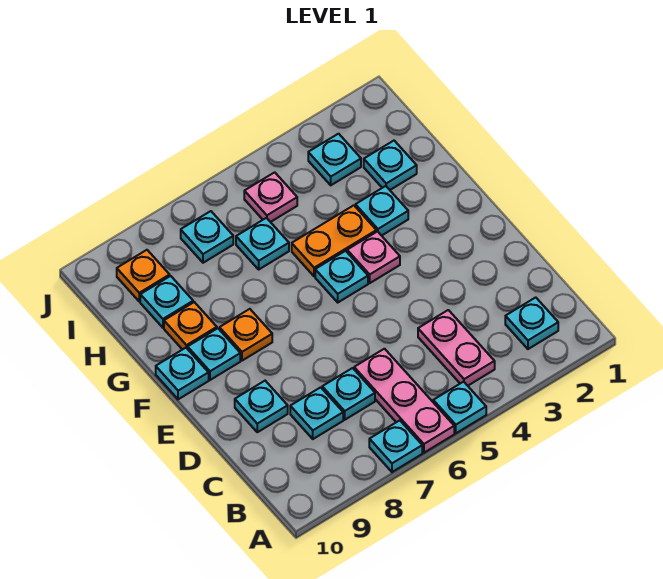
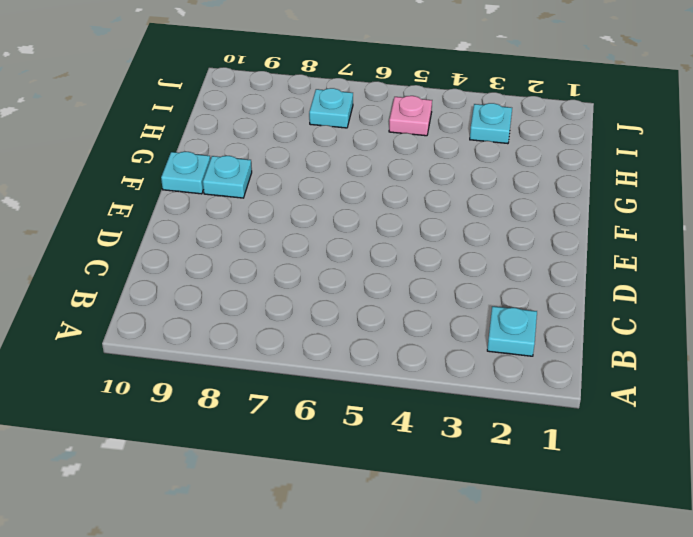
none -> cyan 1x1 plate [433,382,486,433]
none -> pink 1x3 plate [354,349,454,453]
none -> cyan 1x1 plate [369,420,422,472]

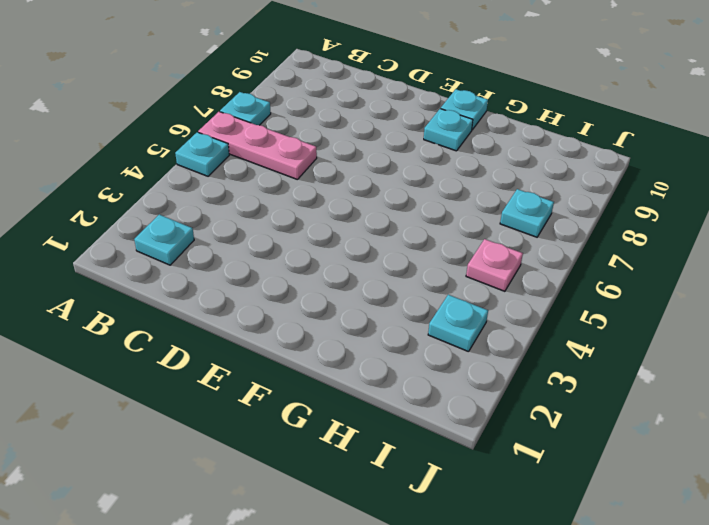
none -> pink 1x2 plate [418,310,495,386]
none -> cyan 1x1 plate [322,368,375,420]
none -> cyan 1x1 plate [290,387,343,439]

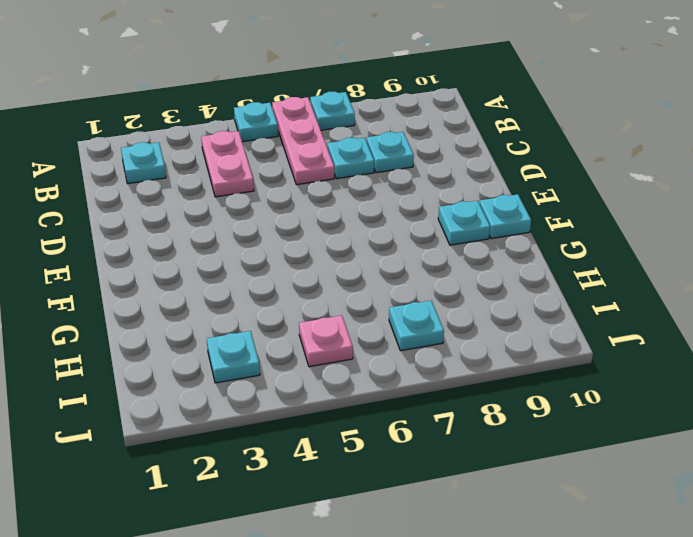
none -> cyan 1x1 plate [235,381,288,432]
none -> pink 1x1 plate [347,232,400,283]
none -> cyan 1x1 plate [315,251,368,302]

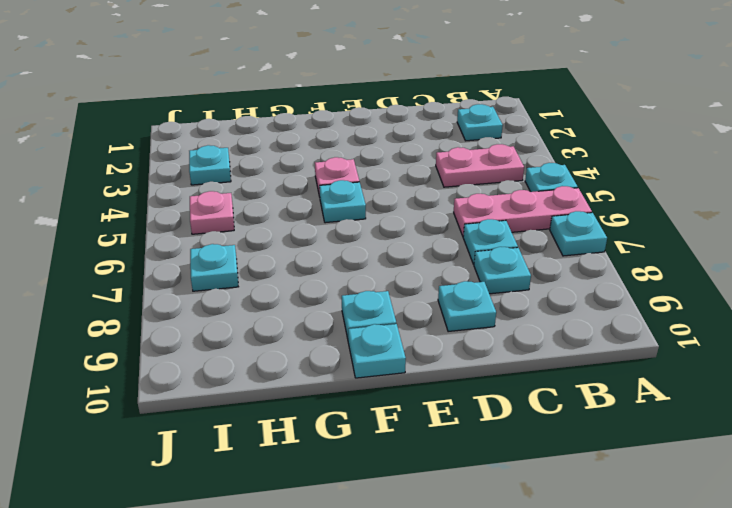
none -> orange 1x1 plate [220,309,272,361]
none -> cyan 1x1 plate [355,186,408,236]
none -> orange 1x2 plate [292,205,376,276]

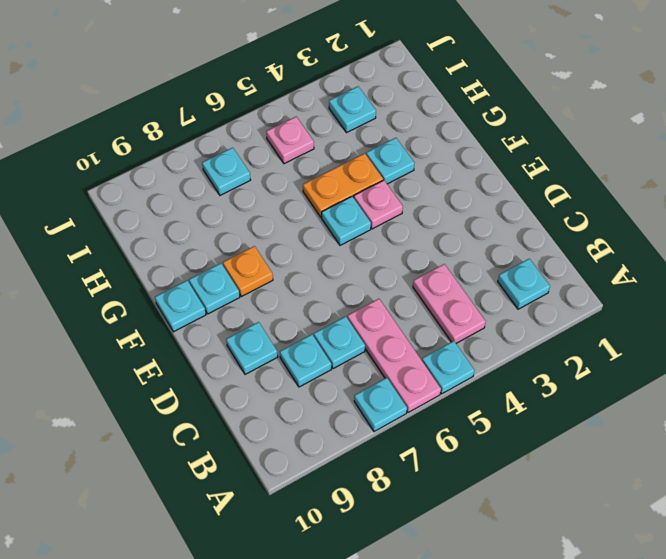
none -> orange 1x1 plate [164,302,217,350]
none -> cyan 1x1 plate [364,141,417,190]
none -> cyan 1x1 plate [236,218,289,269]

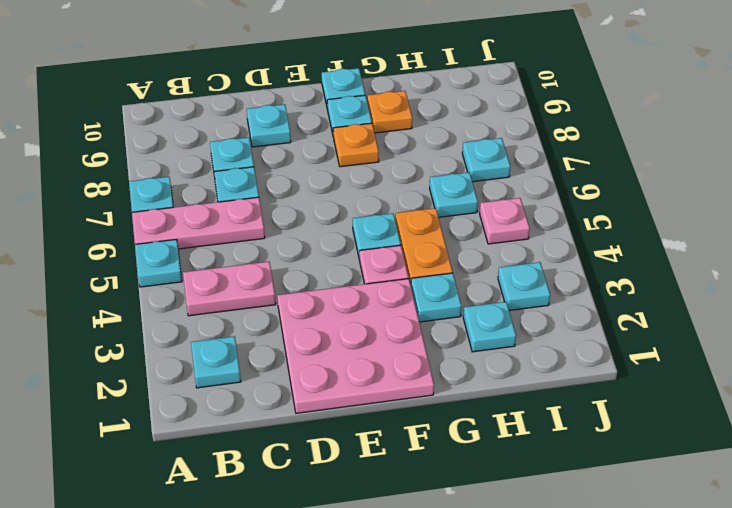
pink 3x3 plate [277,279,434,413] -> none
none -> cyan 1x1 plate [140,276,193,328]
none -> orange 1x1 plate [117,250,170,301]

